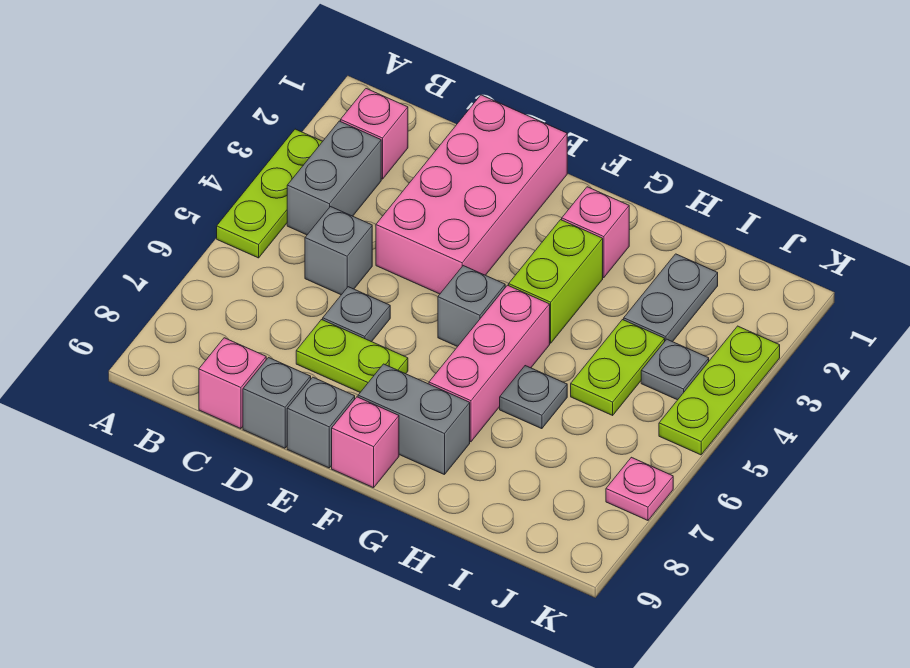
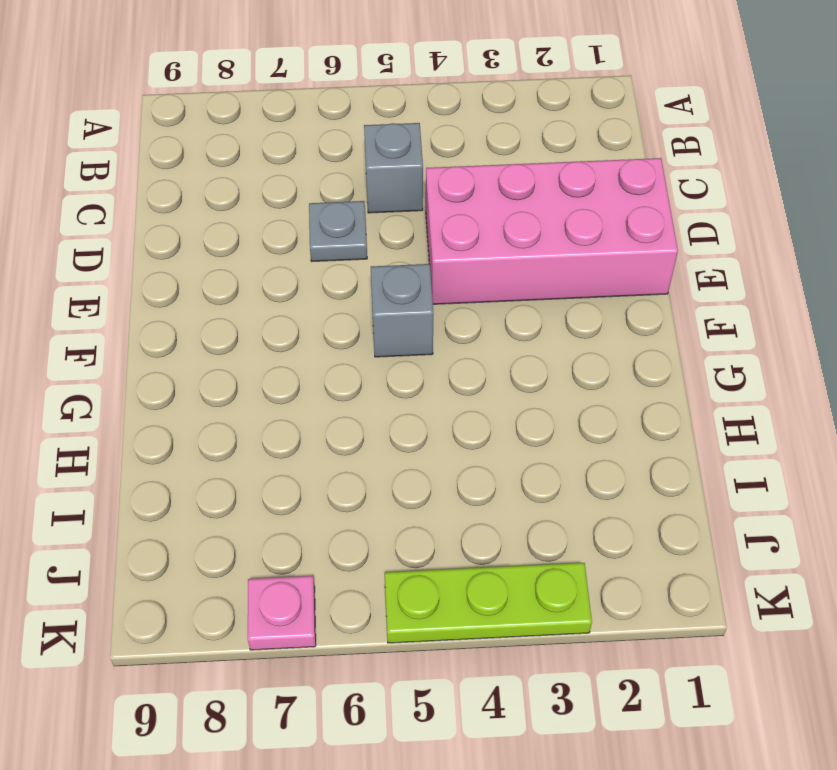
none -> lime 1x3 plate [217,129,323,258]
none -> pink 1x1 brick [341,89,408,179]
none -> grey 1x2 brick [287,121,381,235]

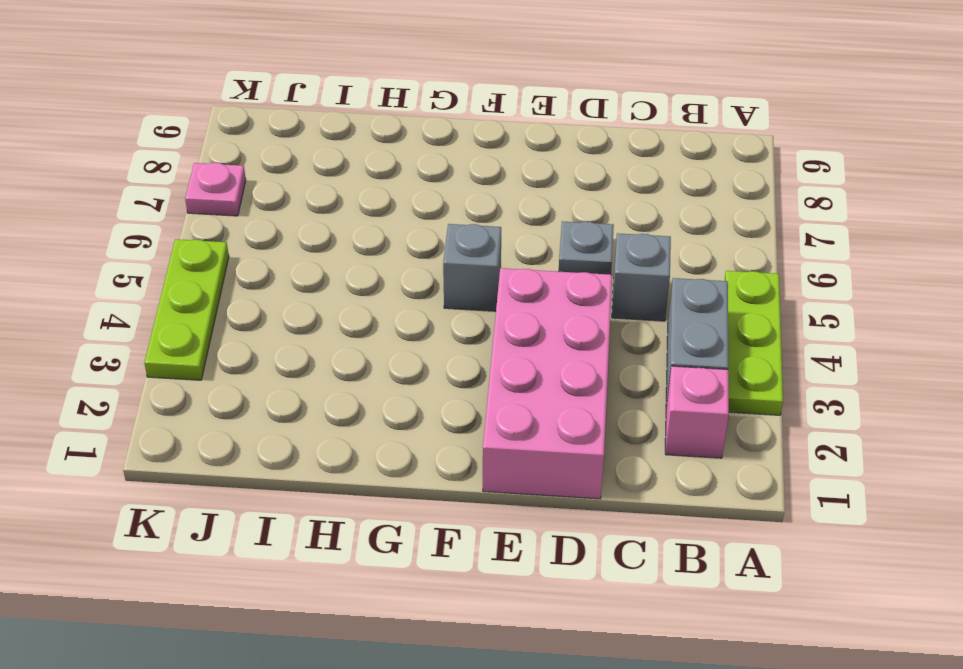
none -> pink 1x1 brick [199,338,266,429]
none -> lime 1x2 plate [296,320,408,392]
none -> grey 1x1 brick [243,358,311,448]

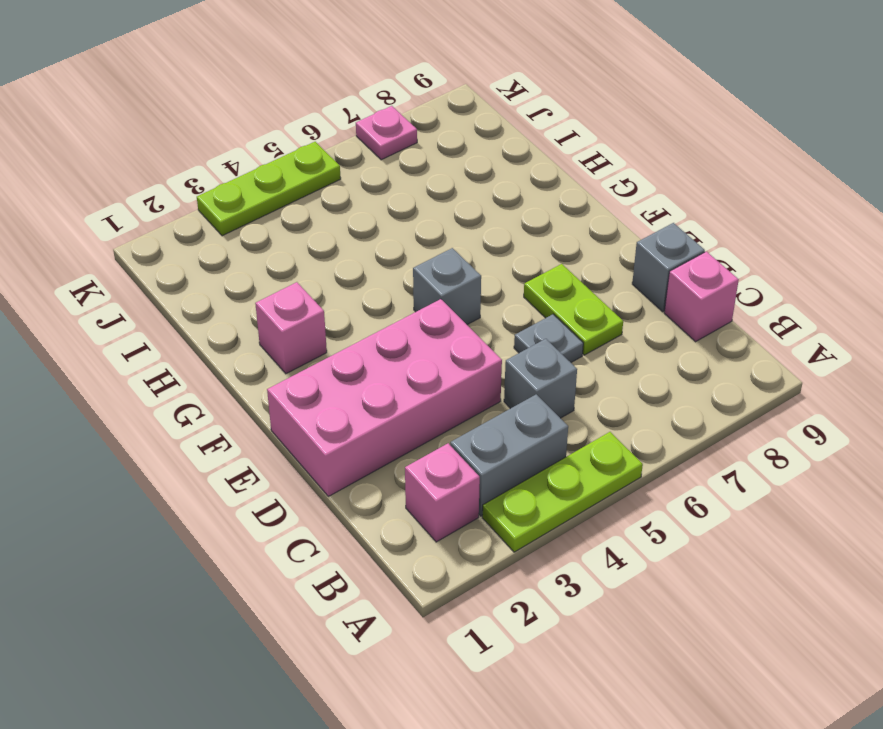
none -> grey 1x1 brick [287,377,355,468]
none -> grey 1x2 brick [358,364,470,475]
none -> pink 1x1 brick [332,397,399,488]

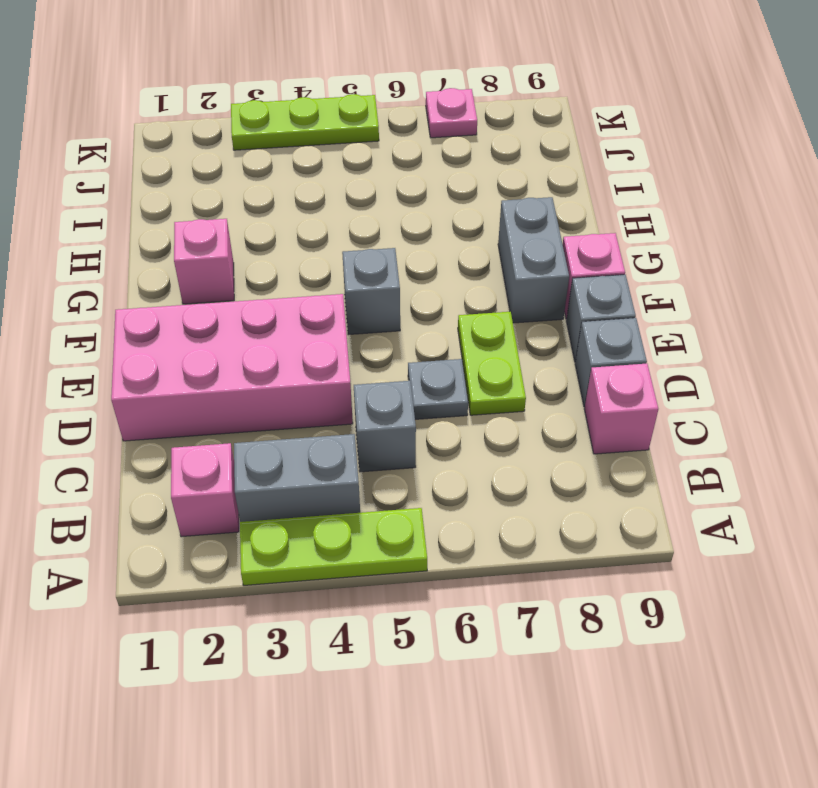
none -> lime 1x2 brick [509,220,603,343]
none -> pink 1x3 brick [429,285,550,442]
none -> grey 1x1 plate [500,366,567,429]

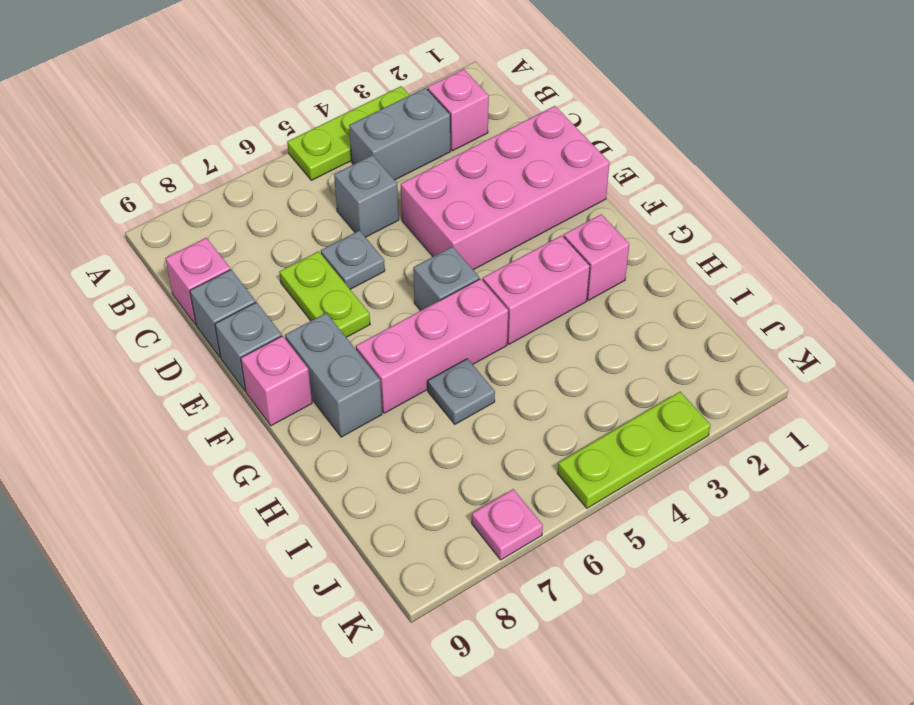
pink 1x2 brick [483,235,590,344] -> lime 1x2 brick [509,220,603,343]
none -> grey 1x2 plate [624,254,718,342]
none -> lime 1x2 plate [571,320,665,415]
none -> grey 1x1 plate [641,339,709,400]

